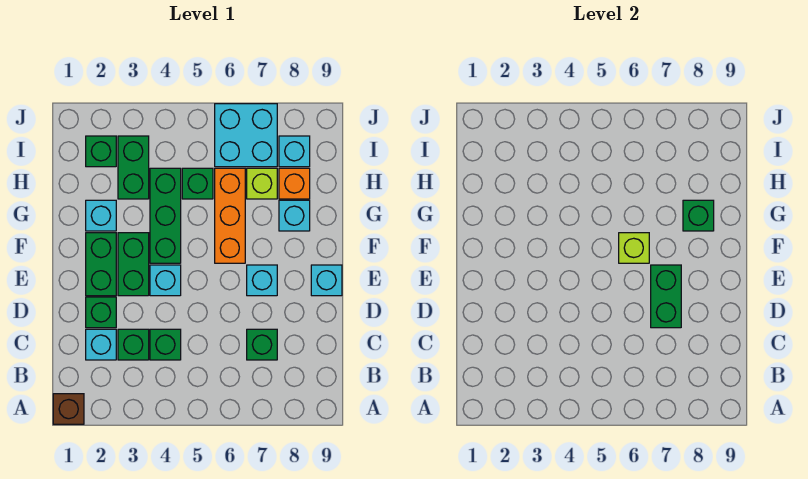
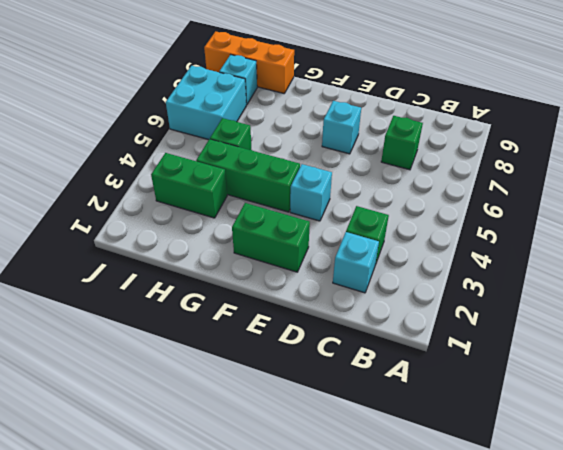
orange 1x3 brick [204,31,294,93] -> orange 1x3 brick moved to [215,168,245,263]
none -> brown 1x1 brick [53,394,84,424]
none -> green 1x1 brick [150,329,181,360]
none -> green 1x1 brick [86,297,116,328]

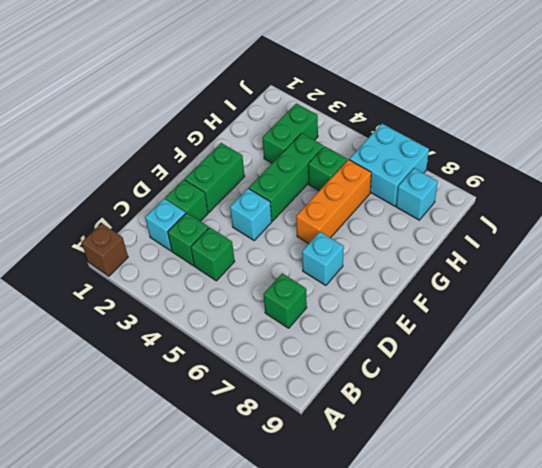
none -> green 1x2 brick [118,233,149,296]
none -> cyan 1x1 brick [311,265,342,296]
none -> cyan 1x1 brick [86,200,116,231]

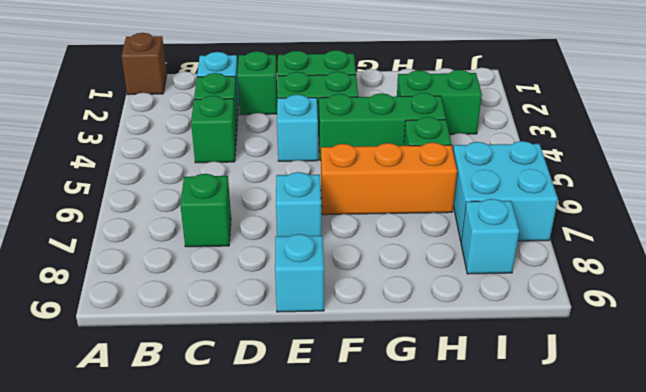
none -> cyan 1x1 brick [86,200,116,231]
none -> cyan 1x1 brick [279,200,310,231]
none -> lime 1x1 brick [247,168,277,199]

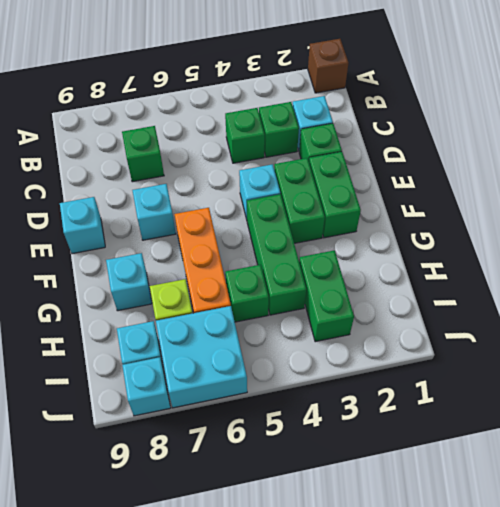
cyan 1x1 brick [122,357,170,416] -> cyan 1x1 brick moved to [86,200,116,231]
none -> orange 1x1 brick [279,168,310,199]
none -> green 1x1 brick [86,136,116,167]
none -> green 1x2 brick [651,265,681,328]

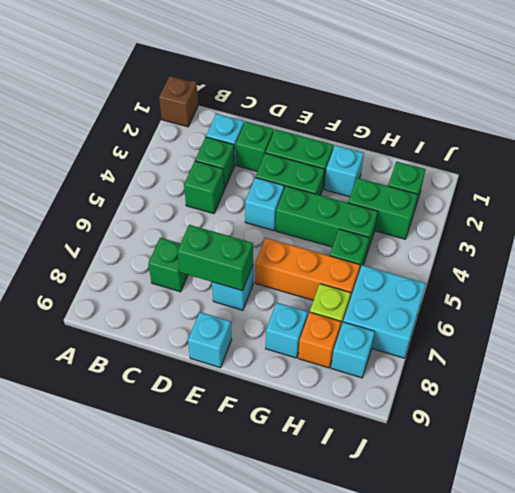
none -> lime 1x1 brick [619,233,649,263]
none -> green 1x1 brick [683,200,714,231]

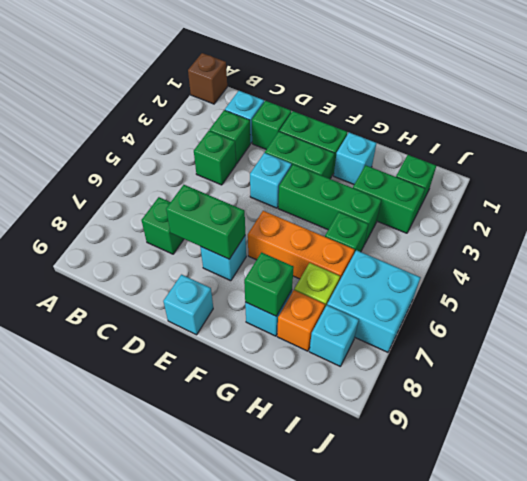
none -> lime 1x1 brick [619,233,649,263]

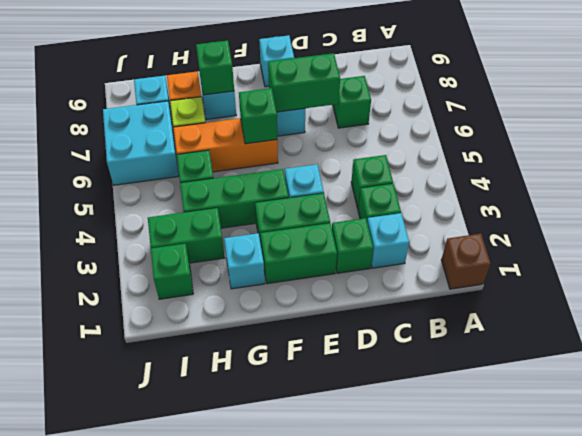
green 1x1 brick [239,88,277,144] -> lime 1x1 brick [619,233,649,263]

